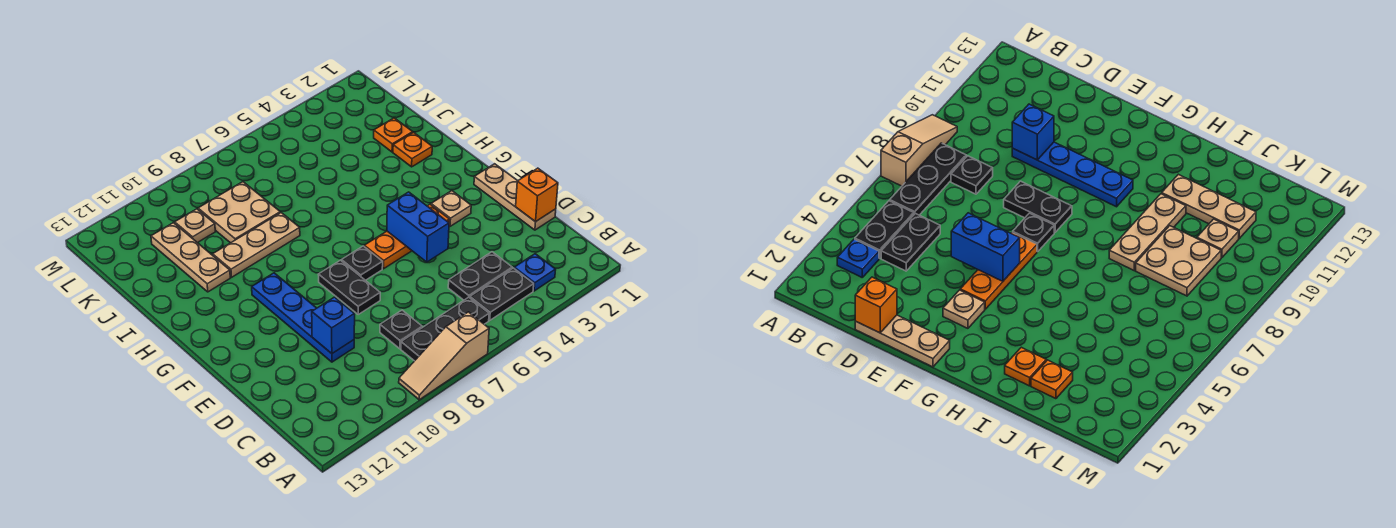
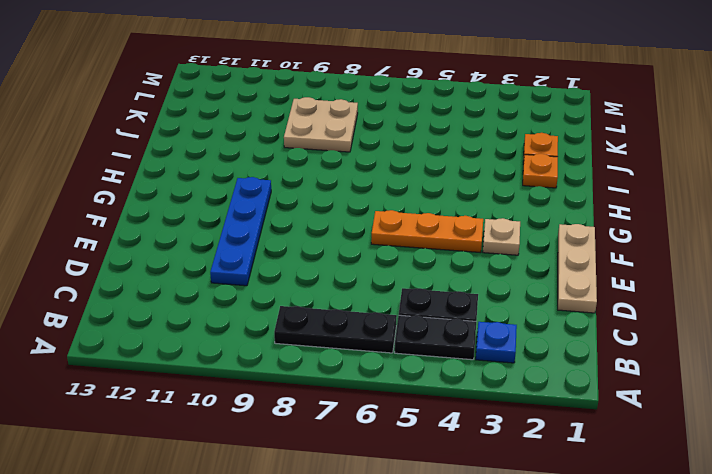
none -> tan 1x3 slope [399,312,489,400]
none -> black 1x1 plate [380,310,422,349]
none -> black 1x2 plate [318,260,380,314]

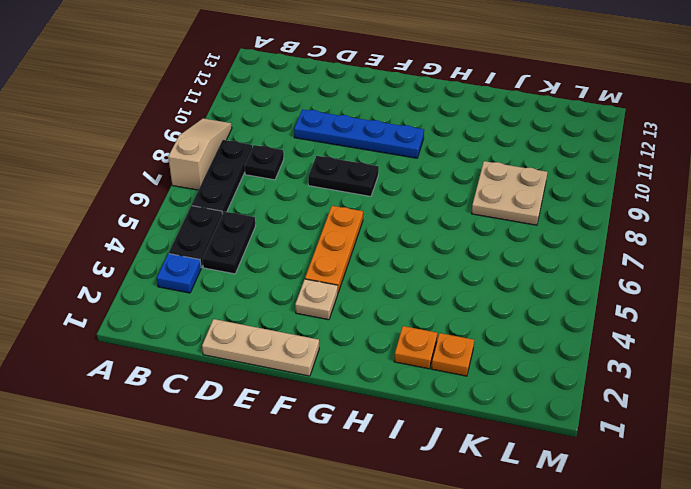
none -> black 1x1 plate [342,246,383,280]
none -> tan 1x3 plate [213,213,300,277]
none -> tan 1x3 plate [151,223,230,292]

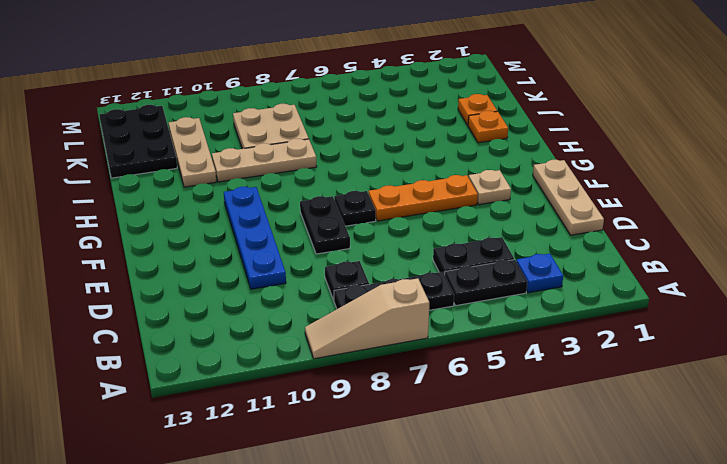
black 2x3 plate [99,105,177,178] -> none
none -> tan 1x1 plate [175,209,215,243]
none -> orange 1x1 brick [516,168,558,222]
none -> blue 1x1 brick [312,297,355,354]

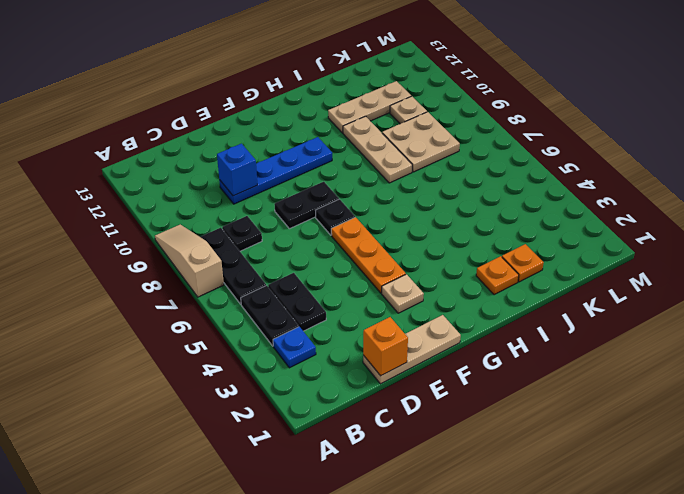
none -> blue 1x2 brick [387,192,449,262]

